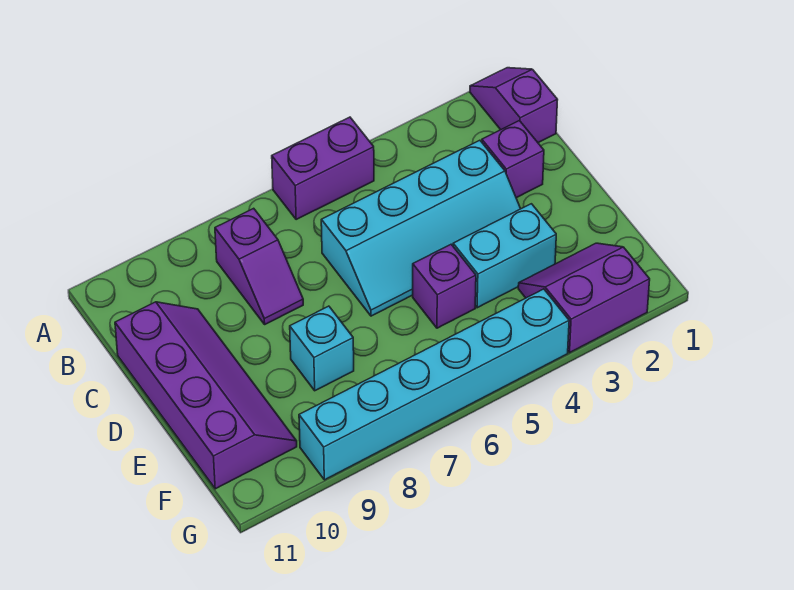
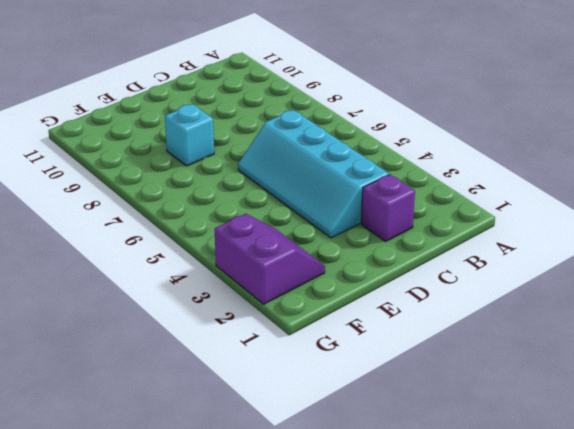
none -> purple 1x2 slope [470,68,557,143]
none -> purple 1x2 brick [272,117,374,220]

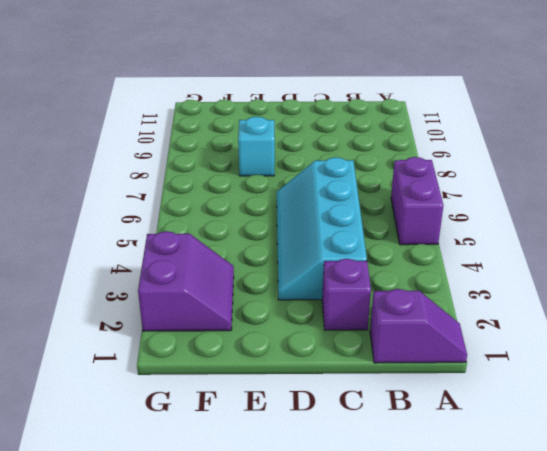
none -> purple 1x2 slope [215,208,303,324]
none -> purple 2x4 slope [115,302,297,489]

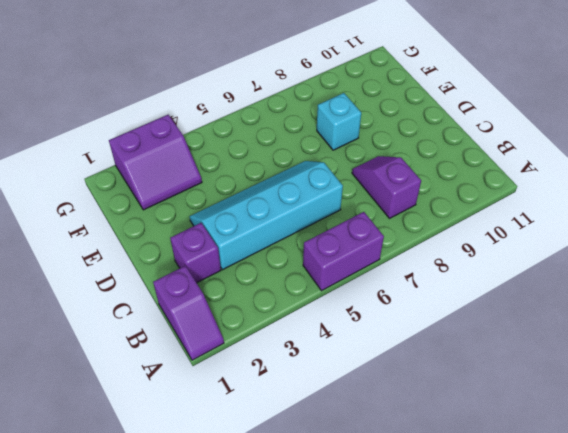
none -> purple 2x4 slope [115,302,297,489]
none -> cyan 1x2 brick [453,204,556,308]

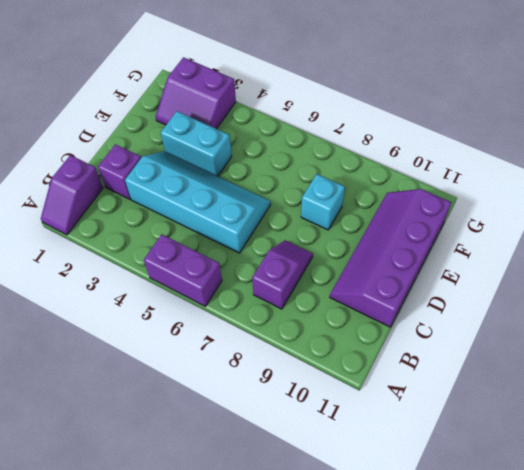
none -> purple 1x1 brick [413,244,476,328]
none -> cyan 1x6 brick [299,289,569,480]

